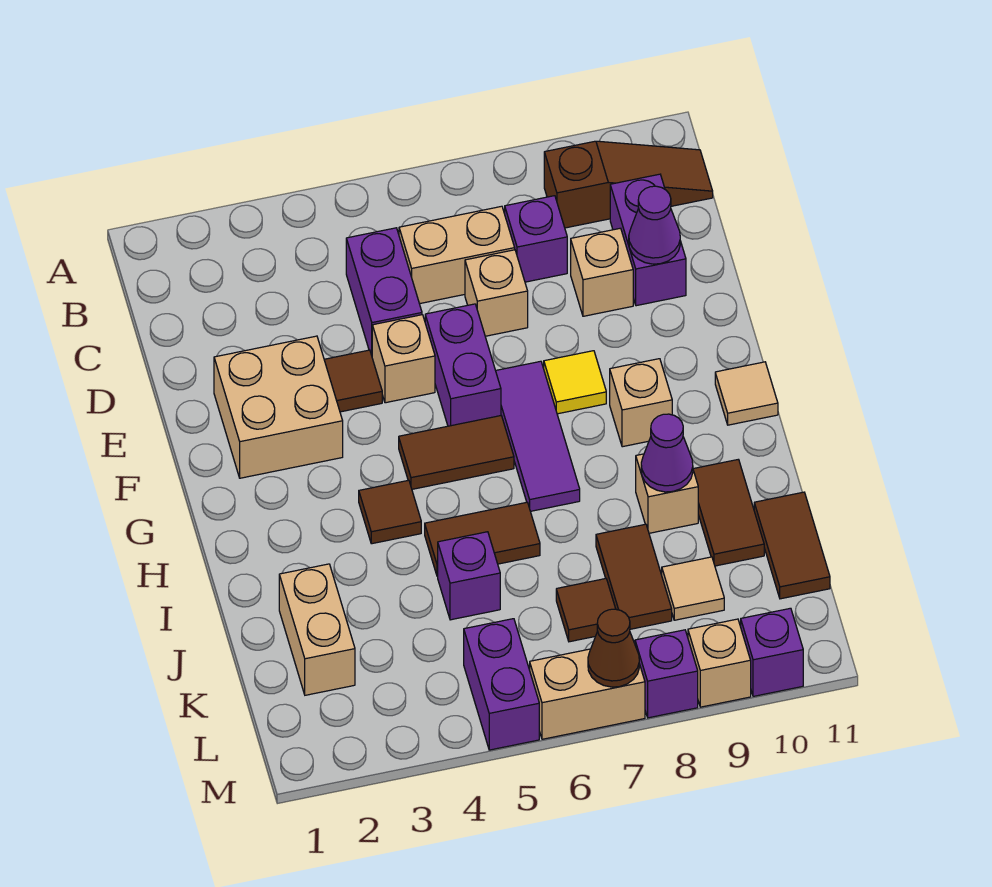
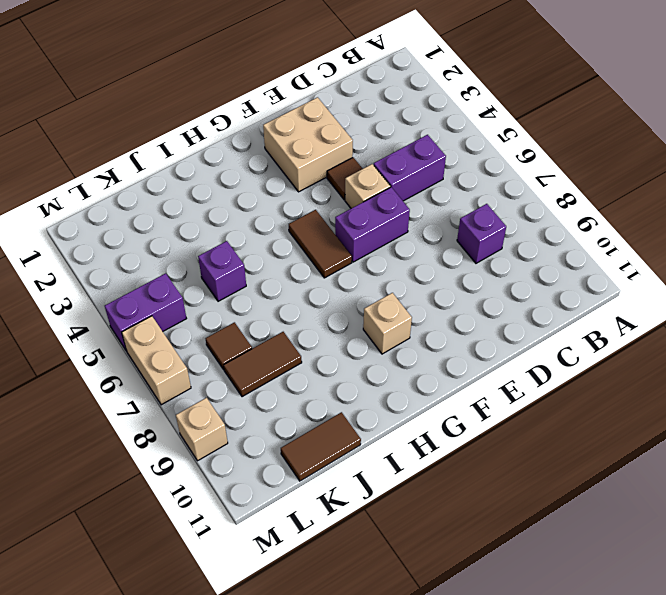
none -> brown 1x3 slope [544,141,713,228]
none -> tan 1x2 brick [399,206,515,304]
none -> purple 1x2 brick [610,174,686,306]
none -> tan 1x1 brick [465,250,528,336]

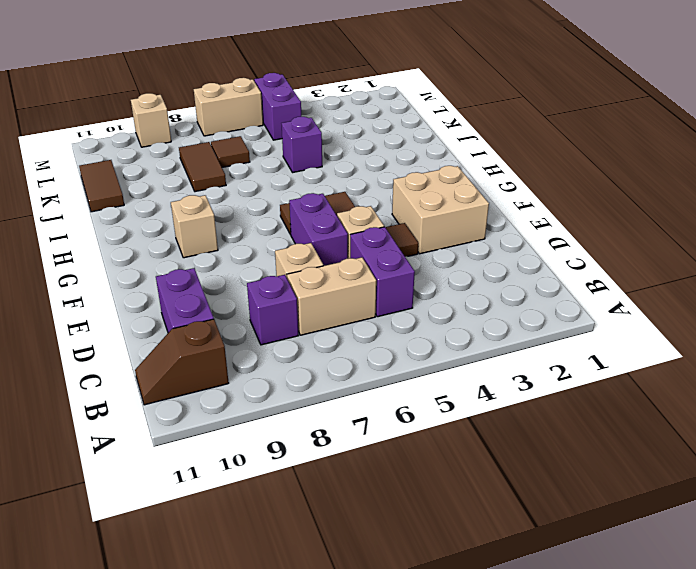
brown 1x2 slope [135,319,229,405] -> brown 1x3 slope [544,141,713,228]
none -> tan 1x1 brick [571,228,633,316]
none -> purple 1x3 tile [496,361,580,511]
none -> yellow 1x1 tile [544,351,606,414]
none -> tan 1x1 tile [715,362,778,425]

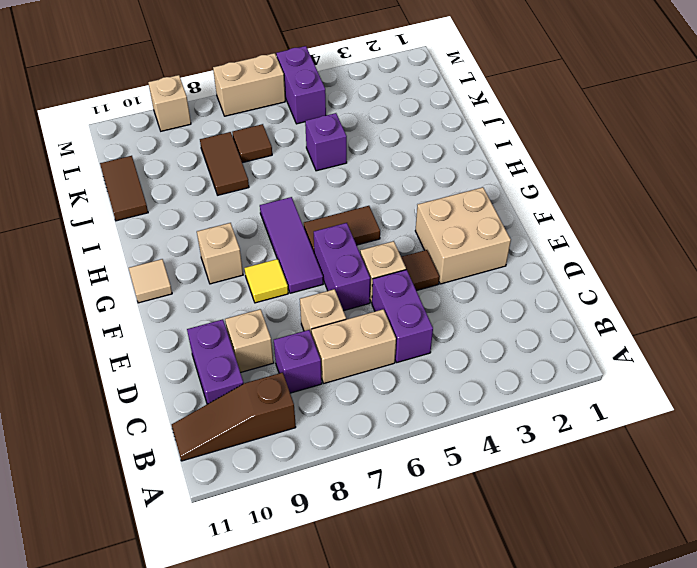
none -> brown 1x1 tile [359,480,421,544]
none -> brown 1x2 tile [425,502,540,576]
none -> tan 1x1 brick [636,454,698,533]
none -> brown 1x2 tile [693,459,764,566]

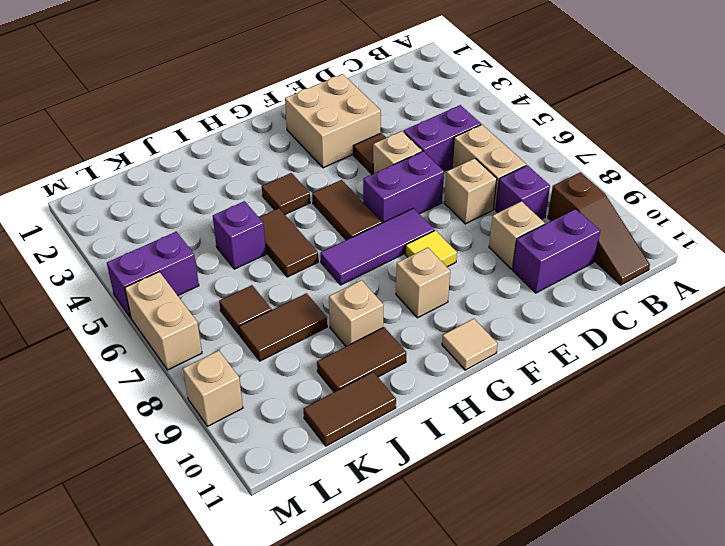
none -> tan 1x2 brick [279,564,355,695]
none -> tan 1x1 tile [662,557,724,620]
none -> purple 1x1 brick [635,630,698,718]
none -> purple 1x1 brick [741,608,803,696]

